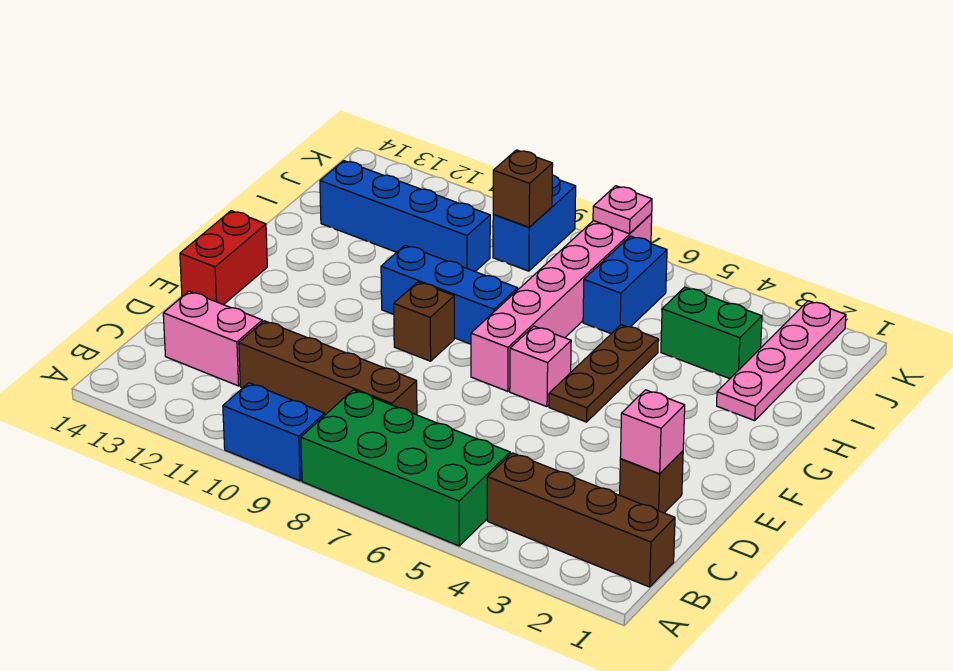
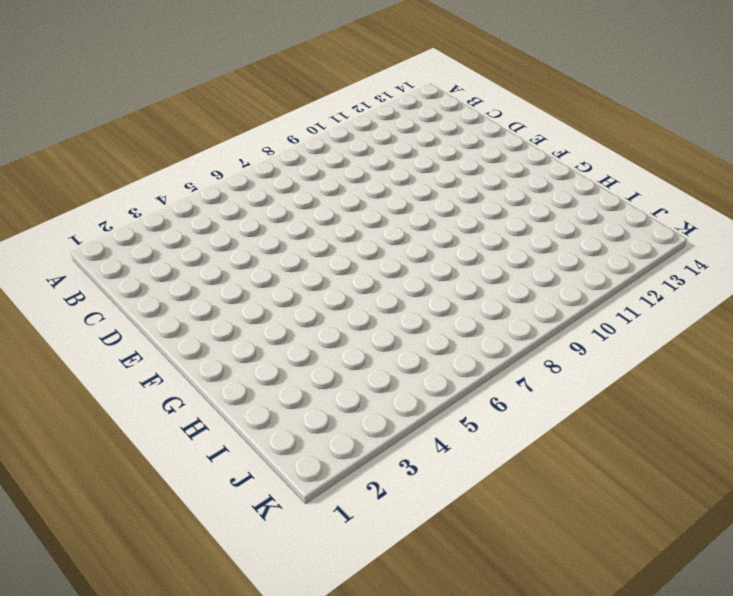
none -> green 2x4 brick [301,390,510,546]
none -> blue 1x2 brick [223,383,325,481]
none -> brown 1x4 brick [487,453,675,587]

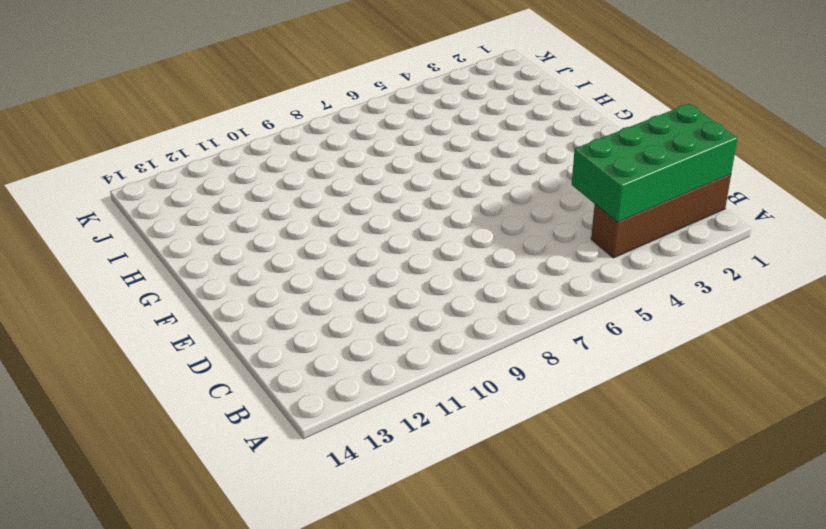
green 2x4 brick [572,104,738,222] -> green 2x4 brick moved to [301,390,510,546]
none -> blue 1x2 brick [223,383,325,481]
none -> brown 1x4 brick [239,321,417,415]
none -> pink 1x2 brick [163,291,262,386]

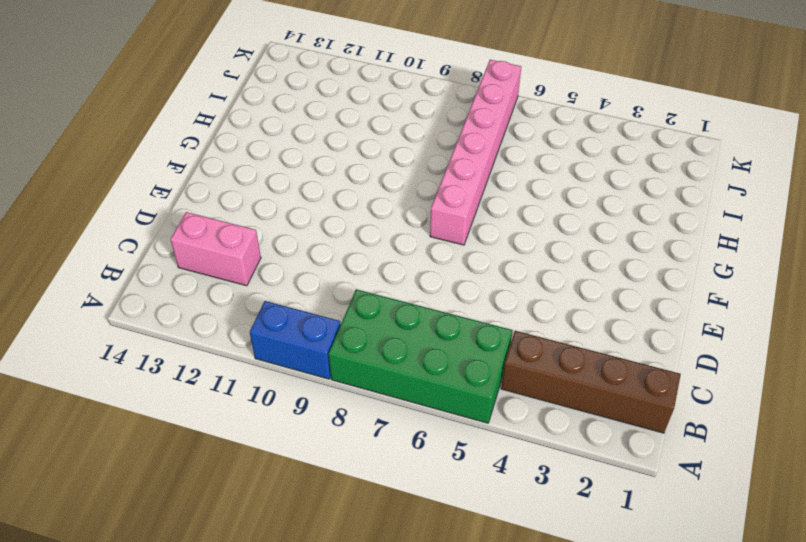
none -> brown 1x4 brick [239,321,417,415]
none -> brown 1x1 brick [620,451,683,513]
none -> red 1x2 brick [180,211,267,305]

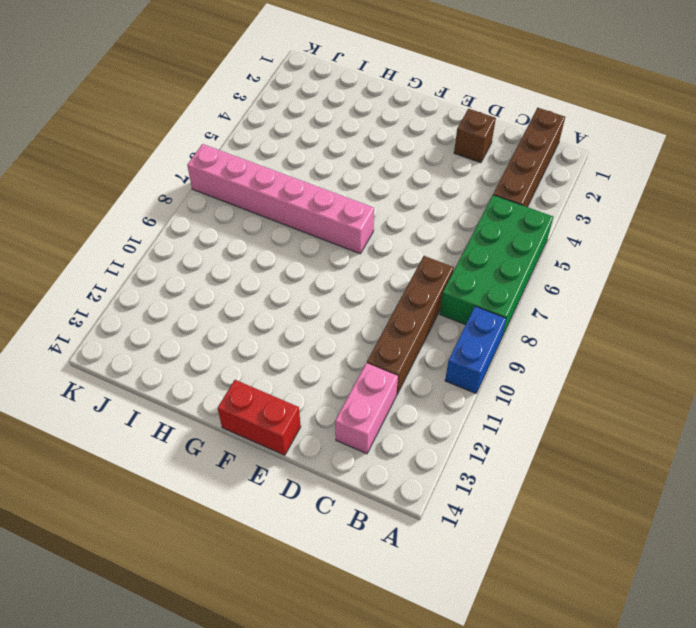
none -> brown 1x3 plate [549,325,658,422]
none -> pink 1x1 brick [510,326,571,407]
none -> brown 1x1 brick [394,282,454,361]

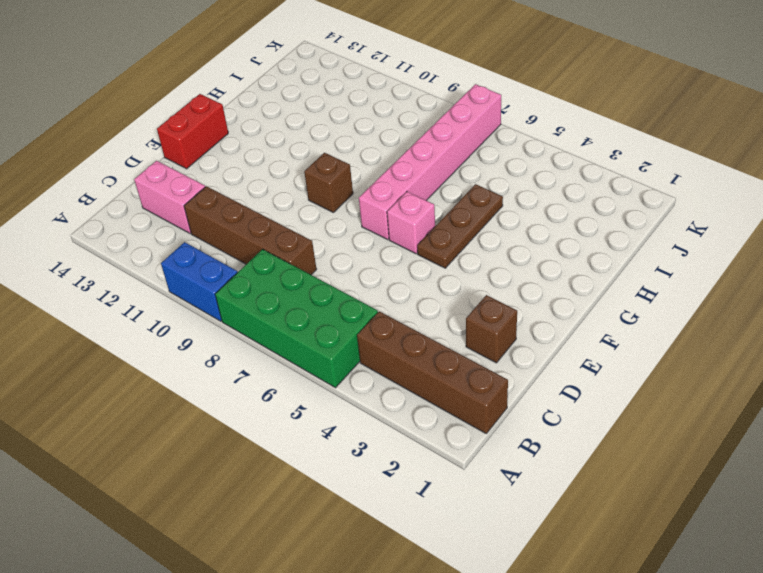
none -> blue 1x3 brick [381,245,518,344]
none -> pink 1x4 plate [717,301,846,421]
none -> green 1x2 brick [661,287,762,379]

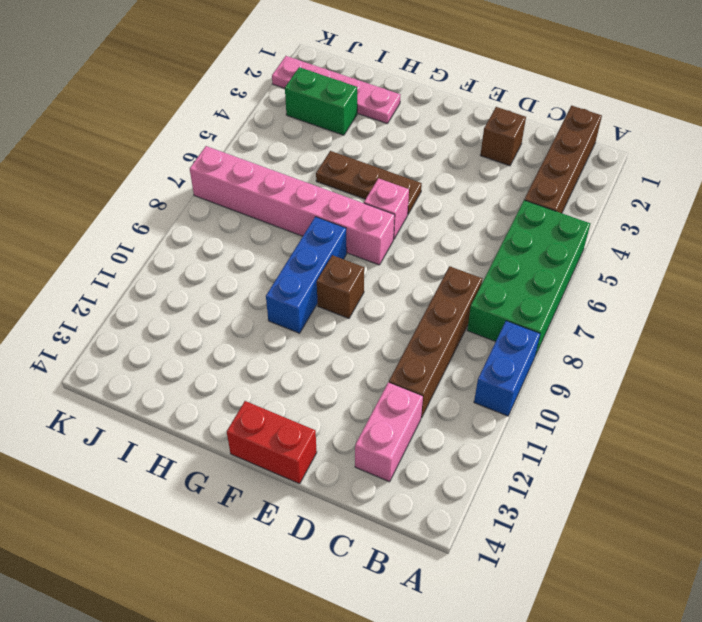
green 1x2 brick [285,67,357,135] -> green 1x2 brick turned to [661,287,762,379]
none -> blue 1x2 brick [583,236,667,334]
none -> blue 1x4 brick [320,161,490,271]
none -> blue 1x2 brick [493,175,576,271]

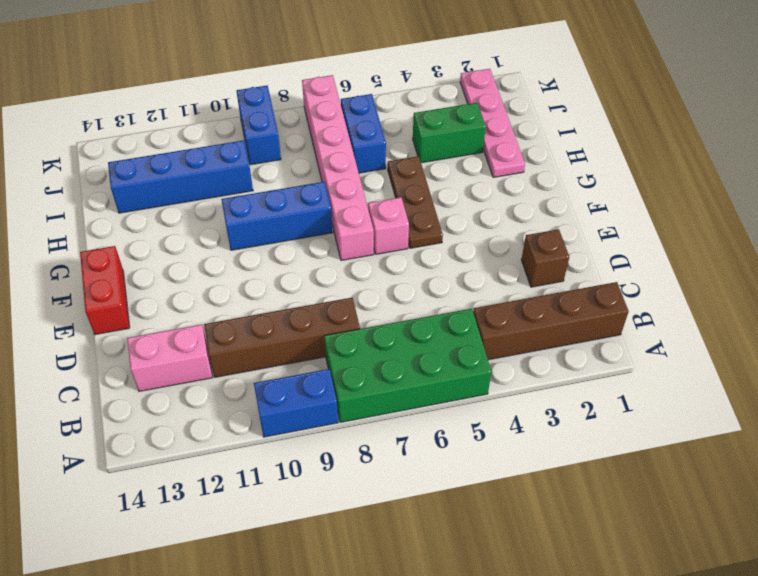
none -> brown 1x1 brick [394,282,454,361]
none -> pink 1x1 brick [620,390,685,474]
none -> brown 1x1 brick [493,150,553,227]

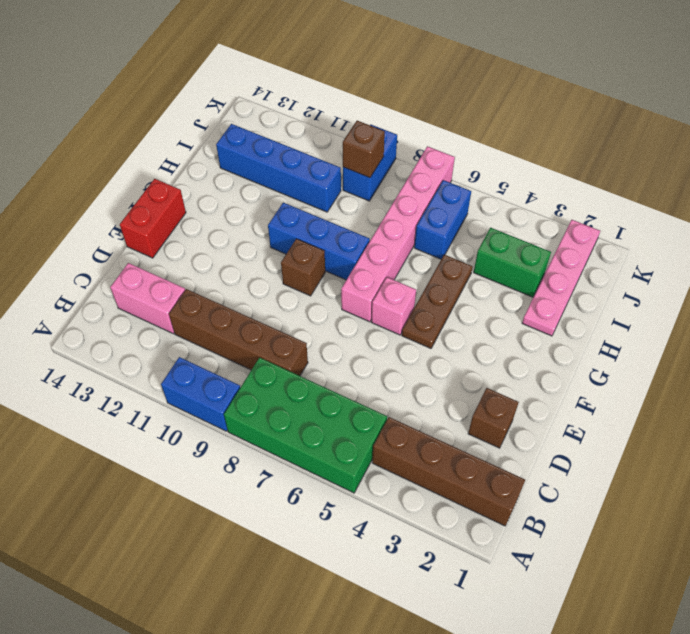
none -> pink 1x1 brick [620,390,685,474]
none -> pink 1x1 plate [593,186,652,234]

